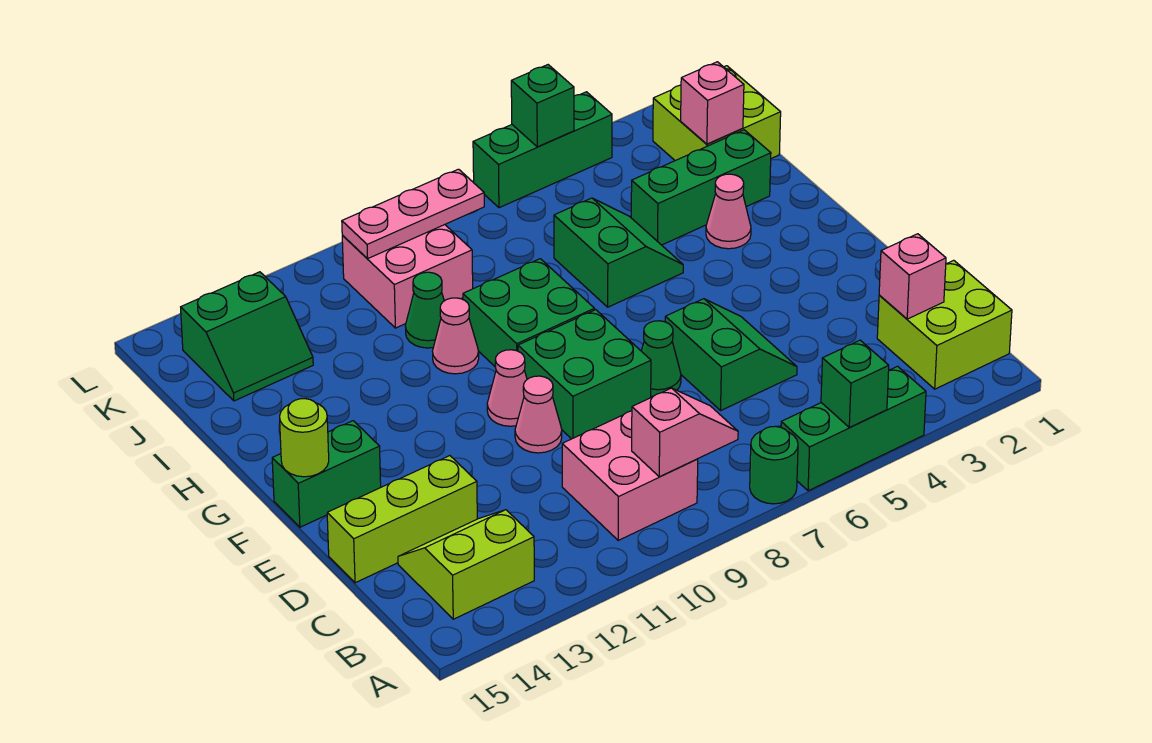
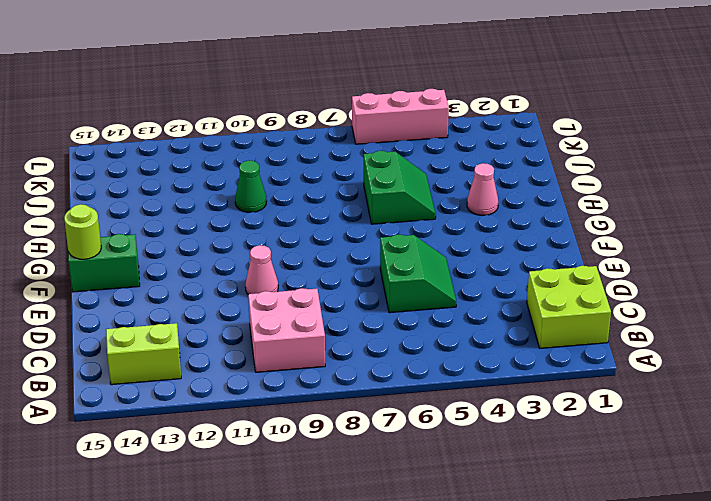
pink 1x3 brick [352,89,449,144] -> green 1x3 brick [473,92,612,208]
none -> green 1x3 brick [781,366,926,491]
none -> green 1x1 round brick [750,426,798,504]
none -> lime 1x3 brick [327,456,477,583]

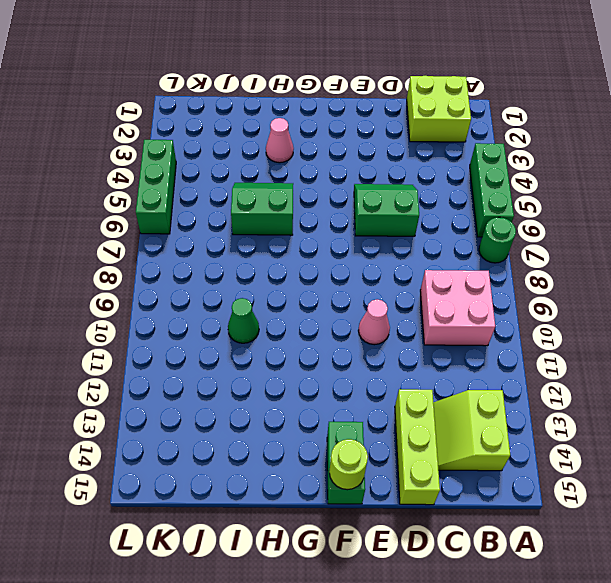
none -> green 1x1 cone [641,321,681,396]
none -> green 2x2 brick [518,310,651,439]
none -> pink 1x1 cone [487,350,527,426]

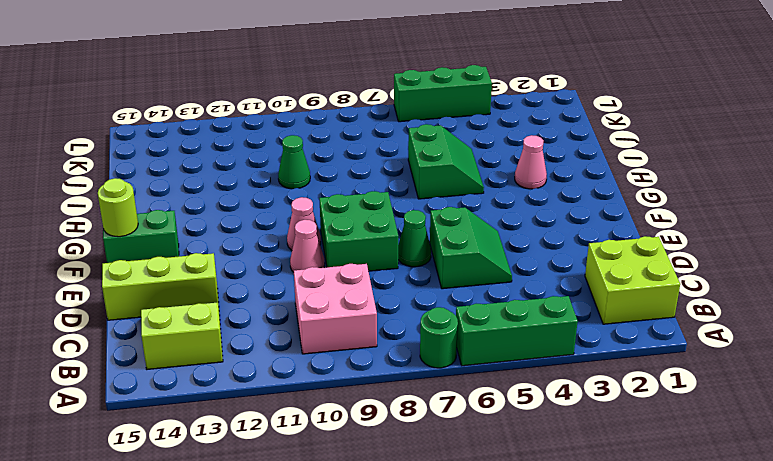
none -> green 2x2 brick [463,259,594,367]
none -> pink 1x1 cone [433,298,479,374]
none -> green 1x3 brick [631,130,771,245]

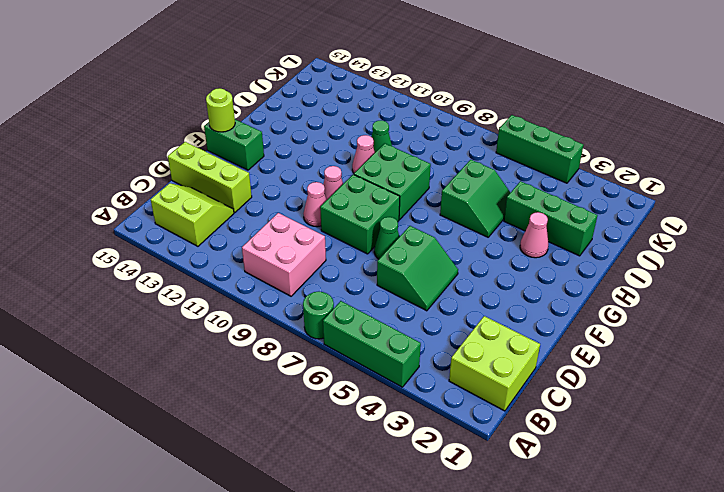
none -> lime 2x2 brick [653,66,781,161]
none -> pink 2x2 brick [342,225,473,328]
none -> green 2x2 slope [181,272,313,401]

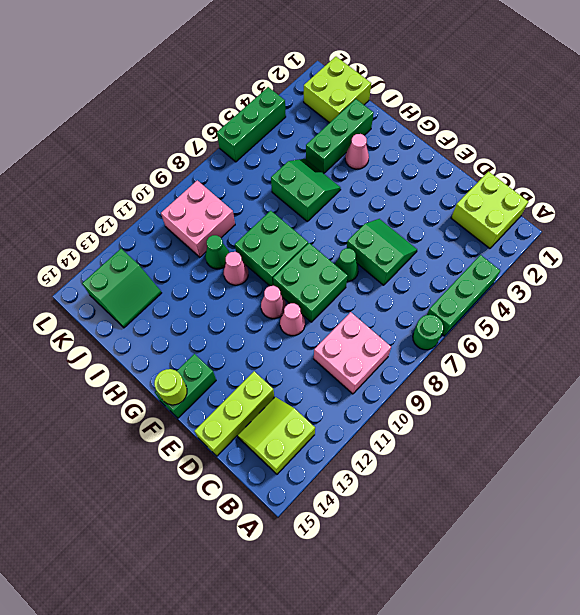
none -> green 1x1 brick [821,340,889,427]
none -> pink 1x2 slope [632,388,738,477]
none -> pink 1x1 brick [879,234,946,319]

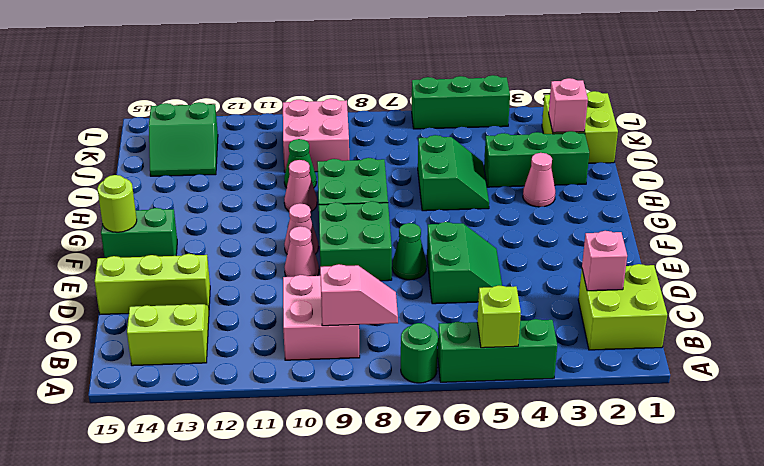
lime 1x1 brick [477,286,521,348] -> green 1x1 brick [821,340,889,427]
none -> pink 1x3 plate [342,169,484,258]
none -> green 1x1 brick [511,65,574,147]

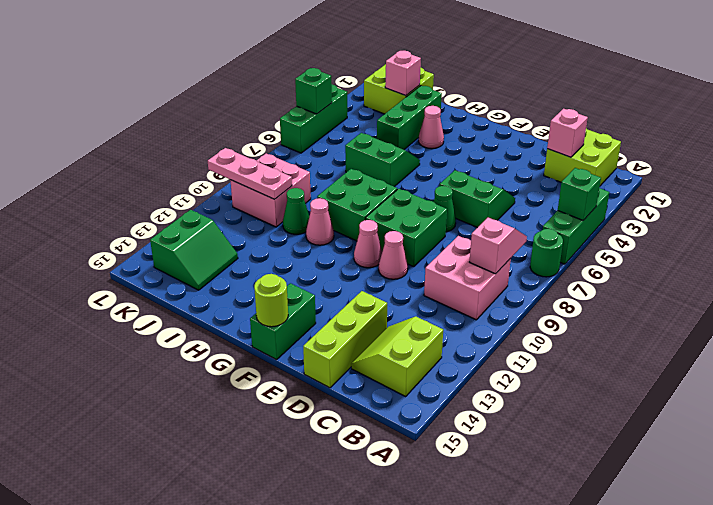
pink 1x3 plate [208,148,292,199] -> pink 1x3 plate turned to [342,169,484,258]

